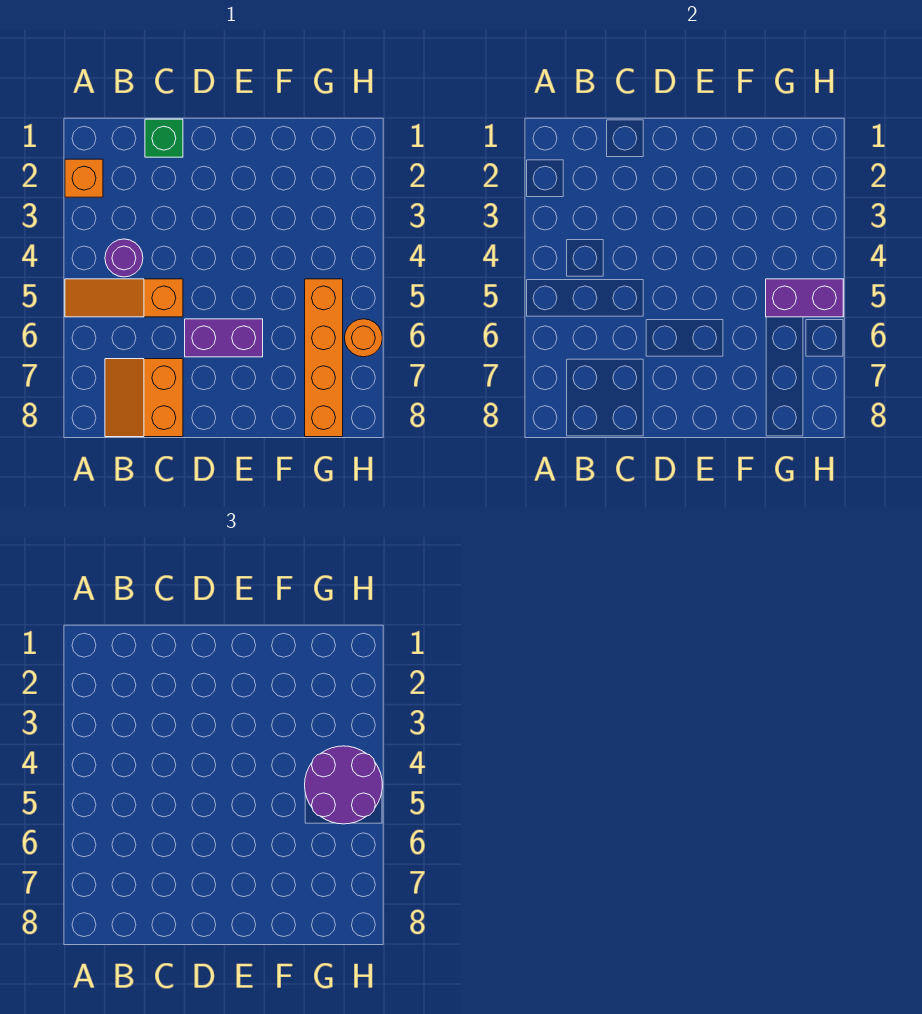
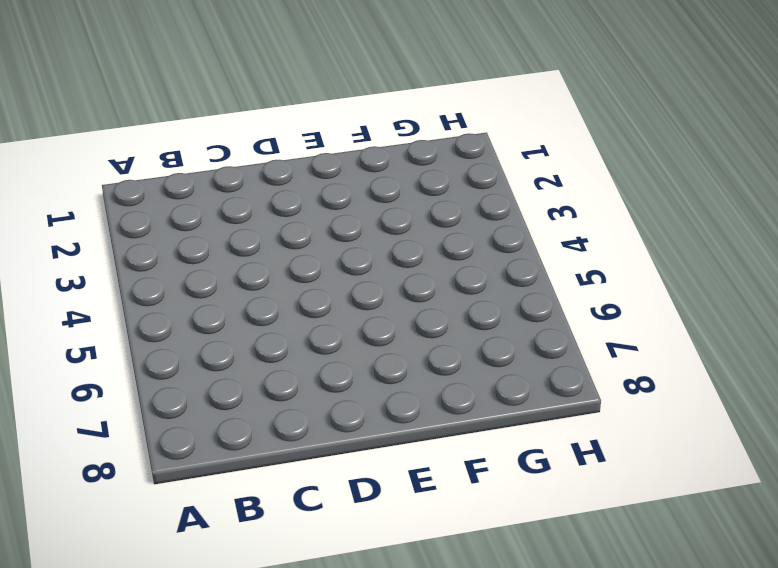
none -> orange 1x1 brick [65,159,103,197]
none -> orange 1x3 slope [65,279,183,317]

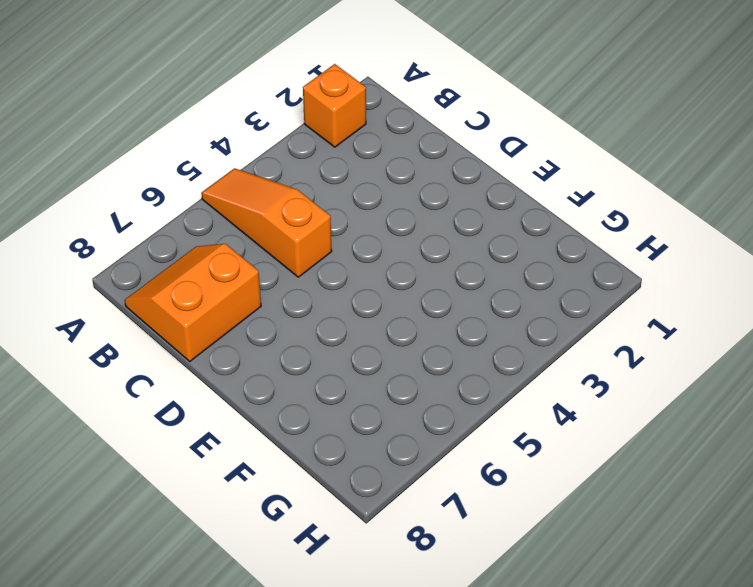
none -> purple 1x1 round brick [105,239,143,277]
none -> green 1x1 brick [145,119,183,157]

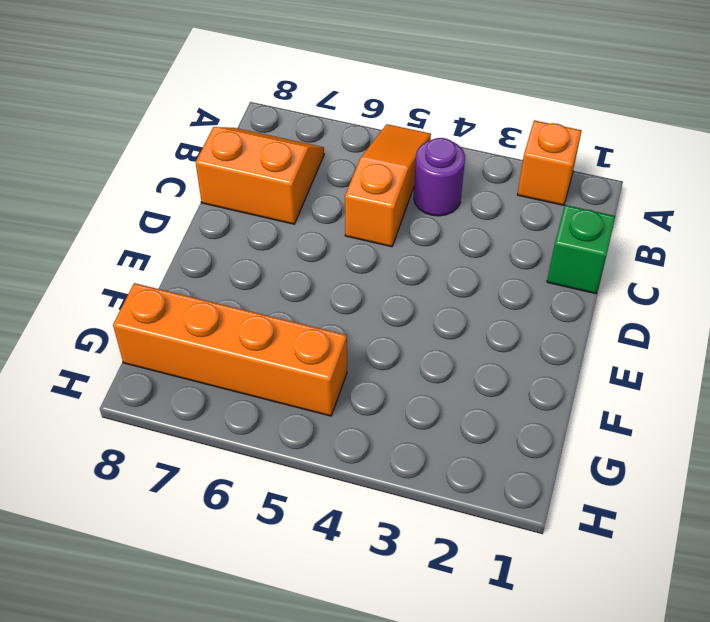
none -> purple 1x2 brick [185,319,263,357]
none -> orange 1x1 round brick [345,319,382,357]

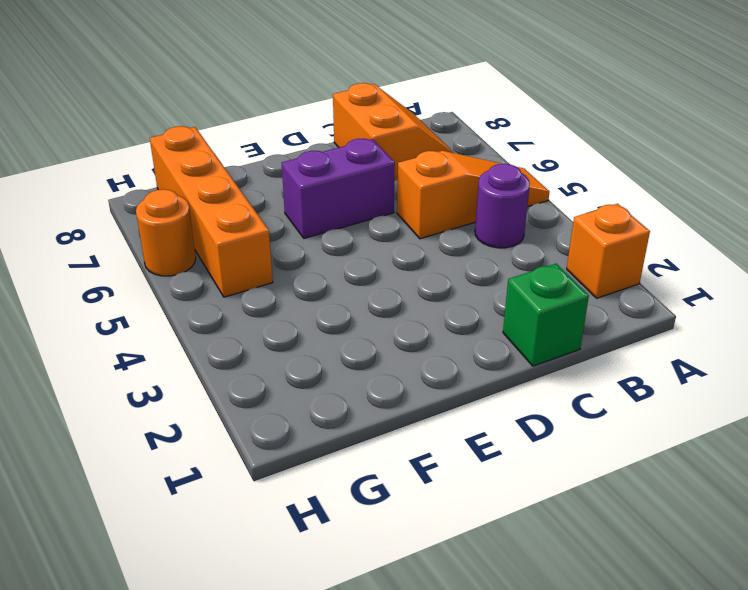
none -> purple 1x2 brick [766,279,843,317]
none -> purple 2x2 round brick [305,746,382,824]

